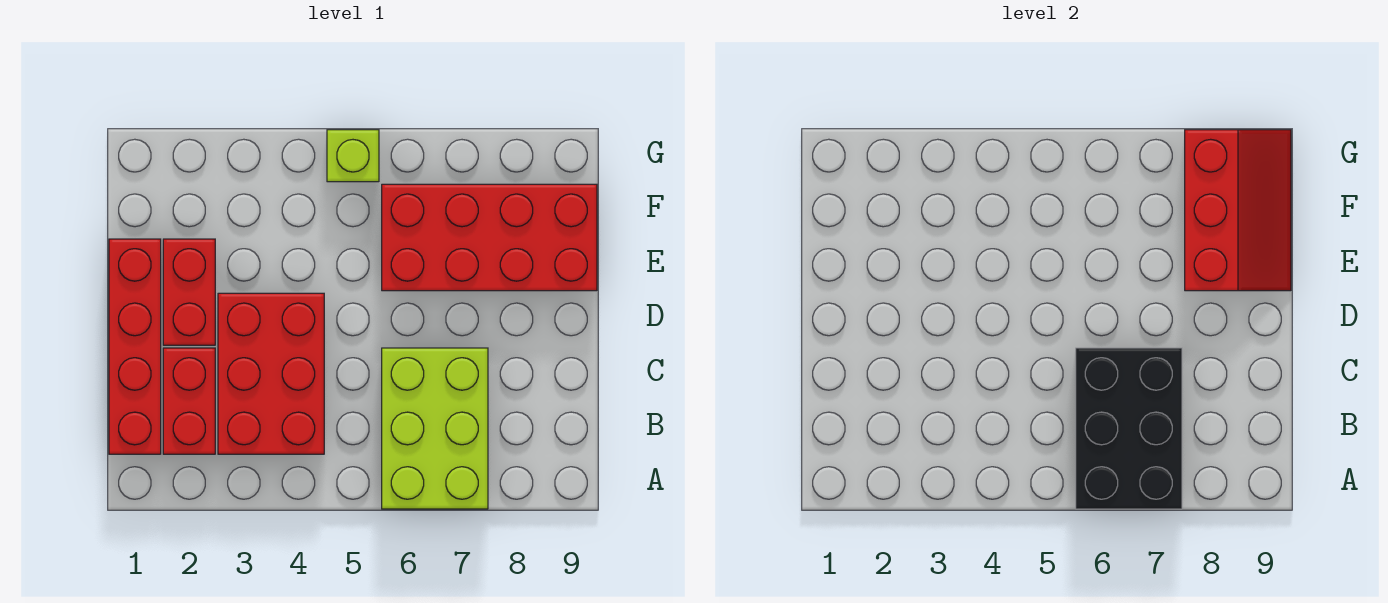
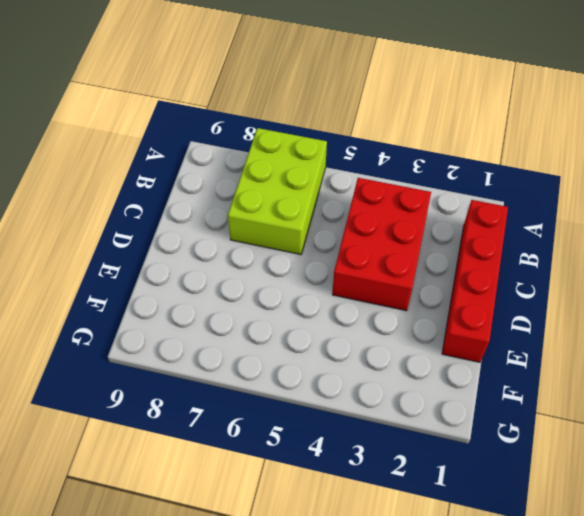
none -> red 1x2 brick [163,348,215,454]
none -> red 1x2 brick [163,239,215,345]

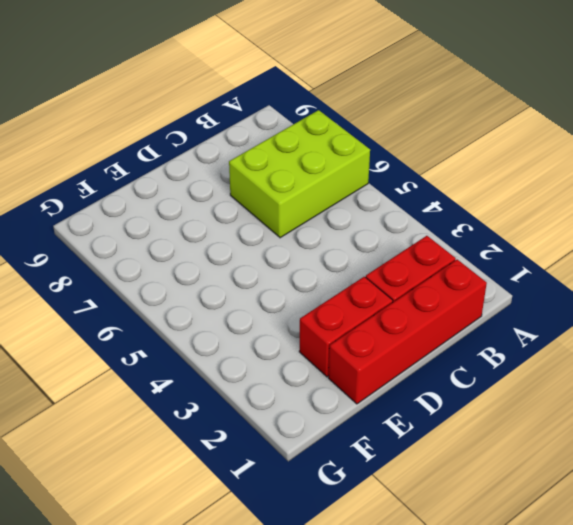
none -> red 2x3 brick [218,293,324,454]
none -> red 2x4 brick [382,184,597,291]

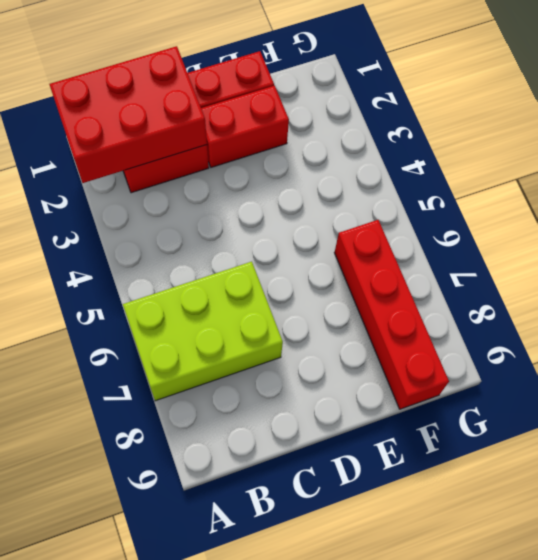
red 2x3 brick [49,46,207,183] -> red 2x3 brick moved to [218,293,324,454]
red 1x4 brick [334,220,449,409] -> red 2x4 brick [382,184,597,291]
none -> lime 1x1 brick [327,130,379,182]
none -> black 2x3 brick [1076,348,1182,509]

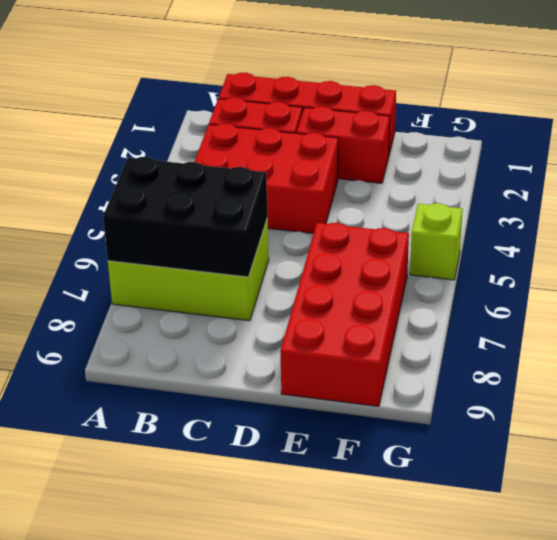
none -> red 2x3 slope [1185,130,1291,291]

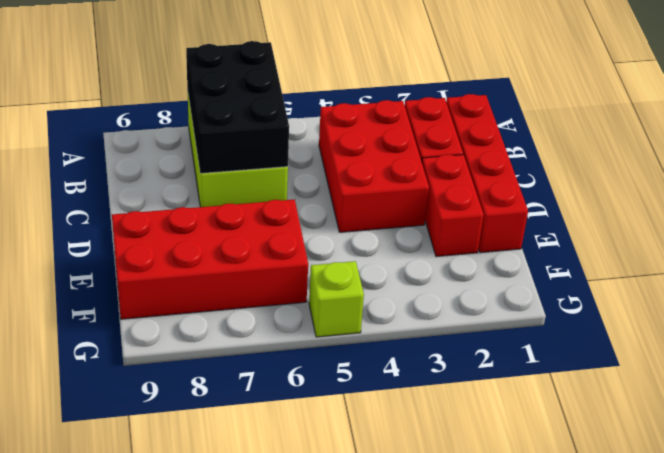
none -> red 2x3 slope [1185,130,1291,291]

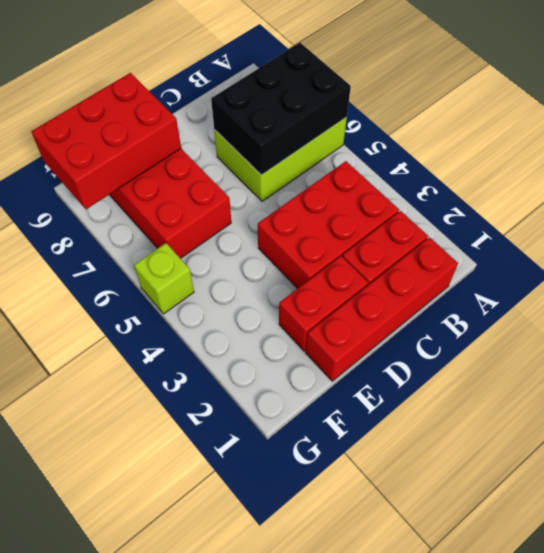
red 2x3 brick [31,73,181,209] -> red 2x3 slope [1185,130,1291,291]

